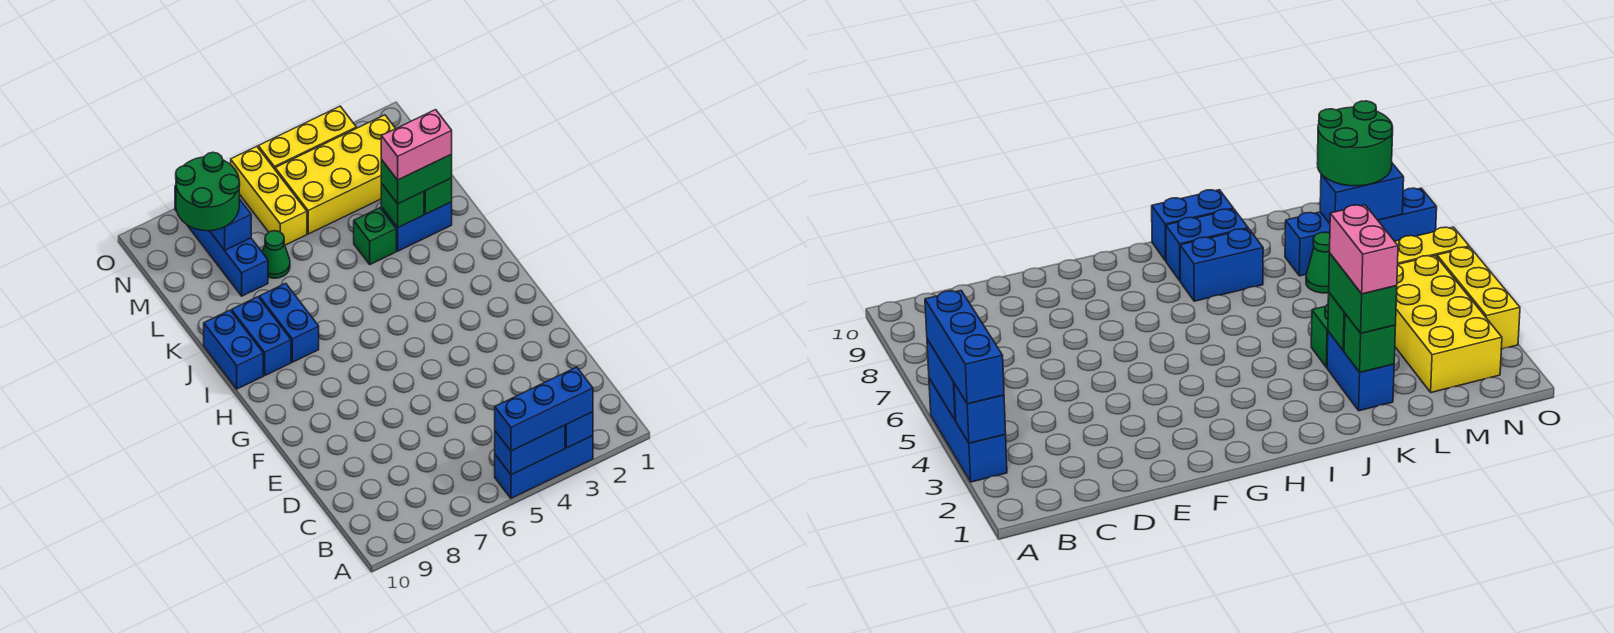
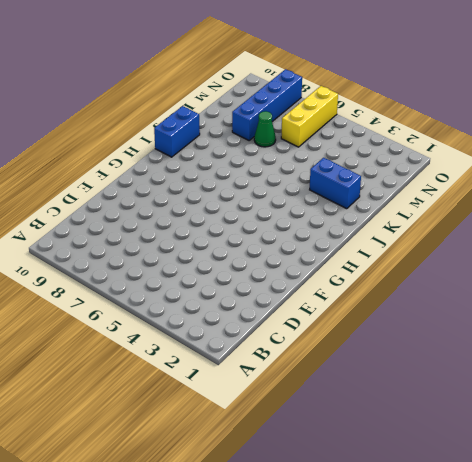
none -> blue 1x3 brick [495,436,593,498]
none -> blue 1x2 brick [259,283,319,362]
none -> blue 1x2 brick [232,297,291,375]

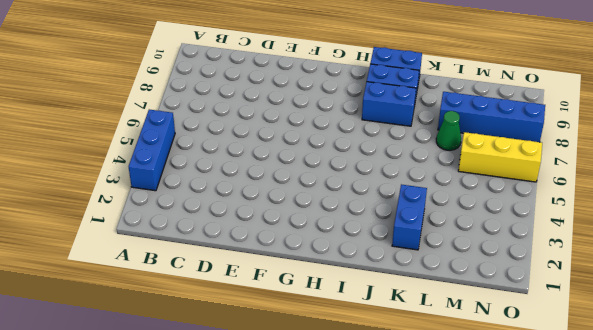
none -> green 1x1 brick [354,208,396,265]
none -> yellow 2x4 brick [275,115,396,234]
none -> yellow 1x3 brick [258,106,356,169]

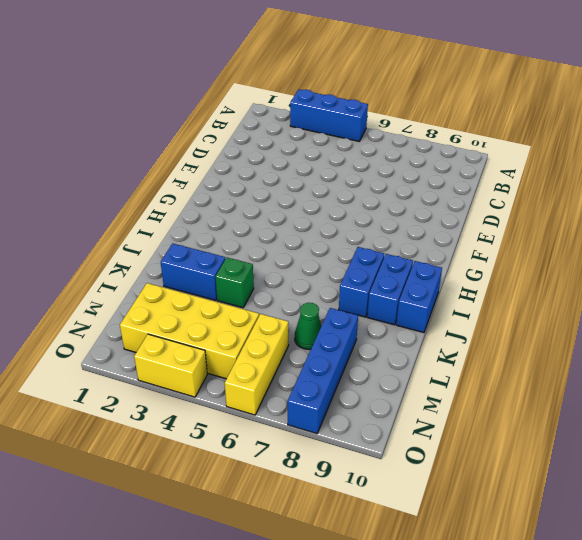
yellow 1x2 brick [134,334,207,397] -> yellow 1x3 brick [258,106,356,169]
none -> blue 1x1 brick [565,412,593,448]
none -> blue 1x2 brick [495,425,565,475]
none -> green 1x1 brick [424,178,452,214]

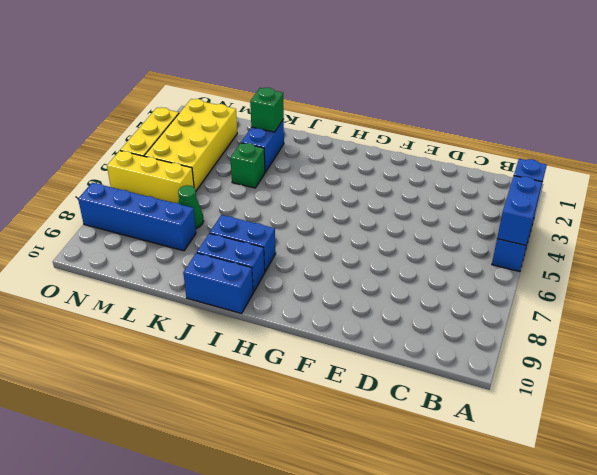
none -> green 1x1 brick [381,183,424,228]
none -> blue 1x2 brick [210,199,251,250]
none -> blue 1x3 brick [495,367,593,451]

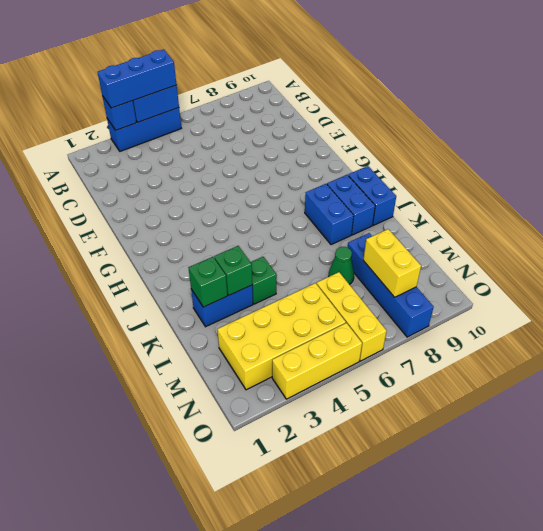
yellow 1x2 brick [363,229,421,297] -> blue 1x2 brick [210,199,251,250]
none -> green 1x2 brick [381,154,452,204]
none -> green 2x2 round brick [176,152,240,231]
none -> pink 1x2 brick [381,110,452,180]

